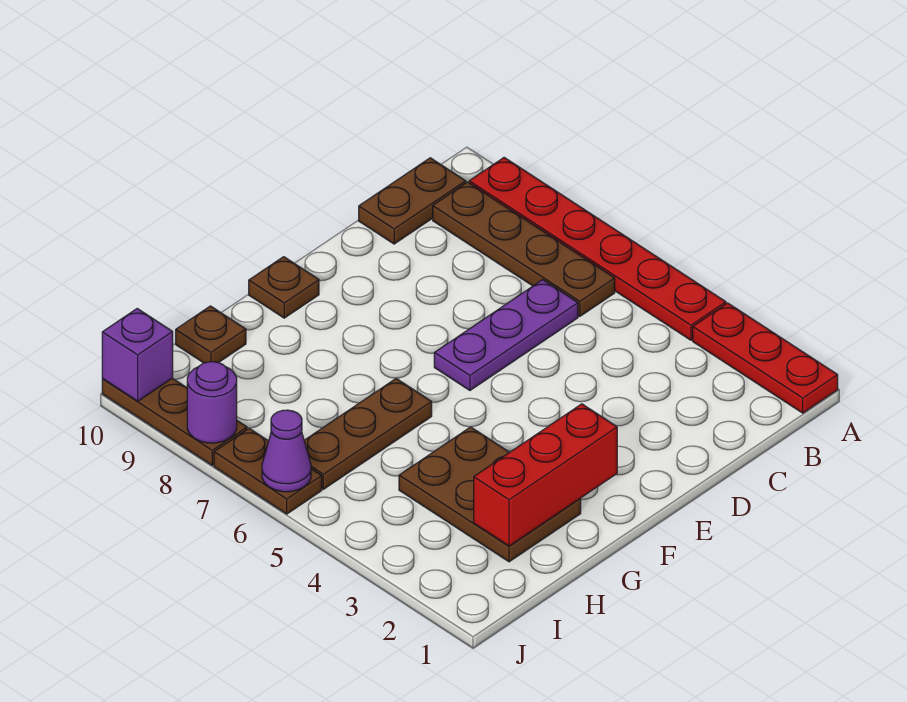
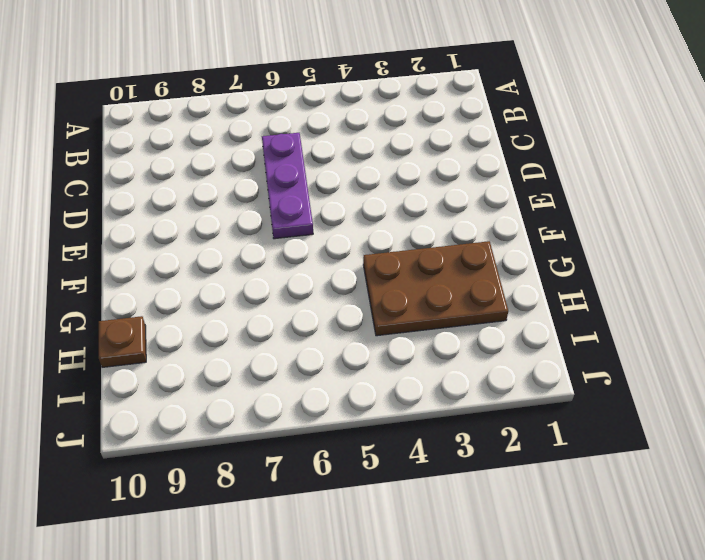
none -> red 1x3 plate [693,303,838,413]
none -> red 1x6 plate [469,158,726,340]
none -> brown 1x4 plate [433,182,615,316]

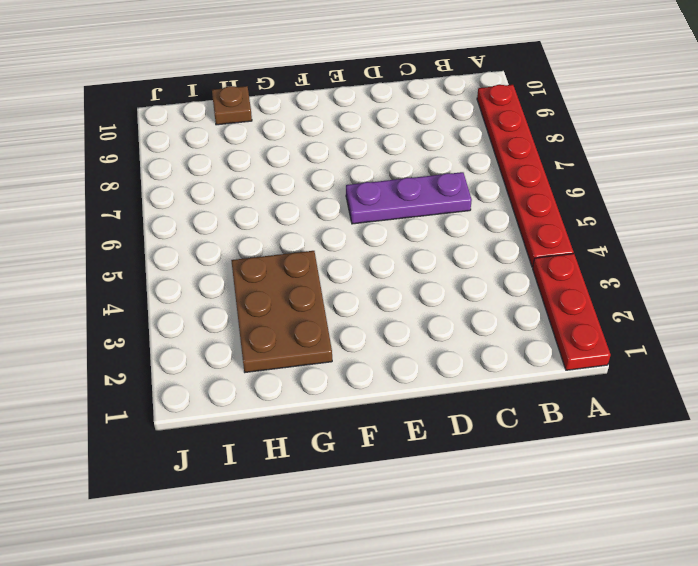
none -> brown 1x4 plate [433,182,615,316]
none -> brown 1x2 plate [359,158,466,244]
none -> brown 1x1 plate [249,257,319,318]

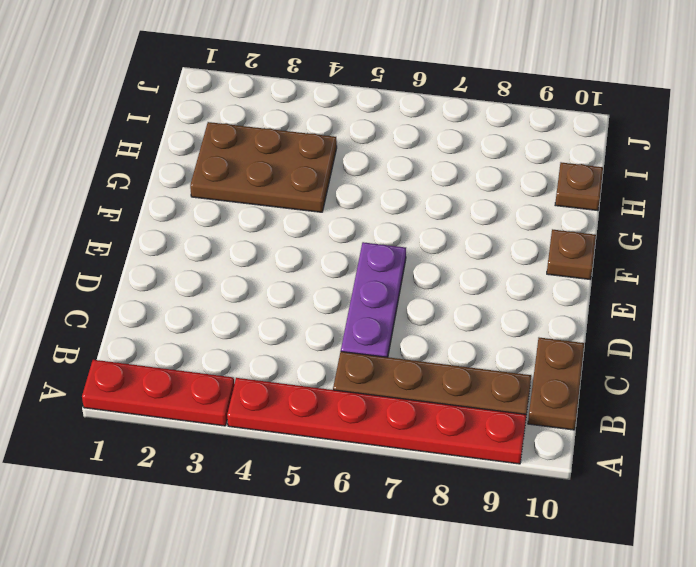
none -> brown 1x3 plate [304,379,432,489]
none -> brown 1x2 plate [214,428,322,514]
none -> brown 1x3 plate [102,378,247,465]

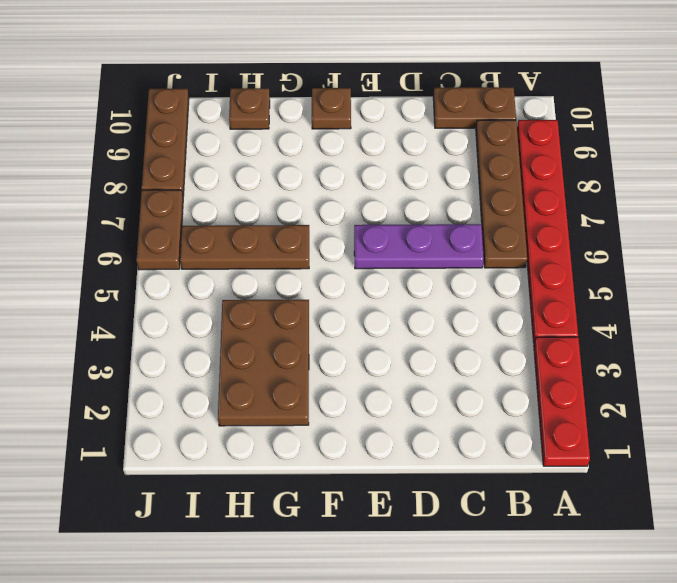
none -> red 1x3 brick [474,404,617,546]
none -> purple 1x1 cone [262,410,311,492]
none -> purple 1x1 round brick [187,362,237,443]

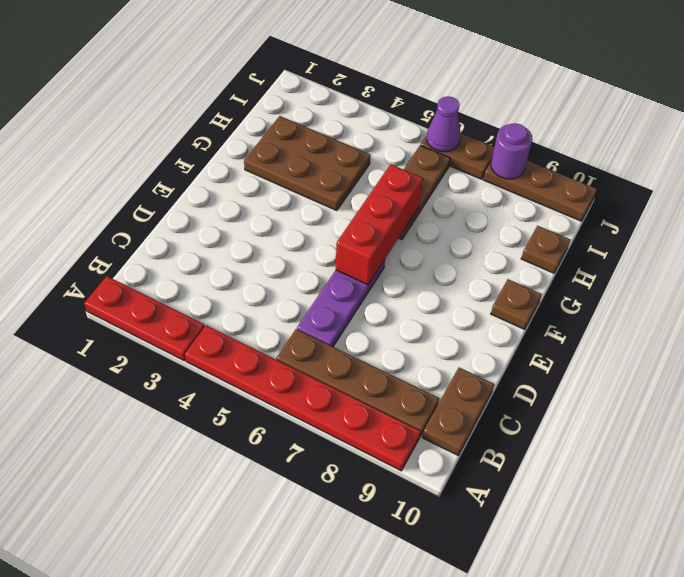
red 1x3 brick [336,164,423,285] -> red 1x3 brick moved to [474,404,617,546]
none -> purple 1x1 brick [102,309,173,401]

